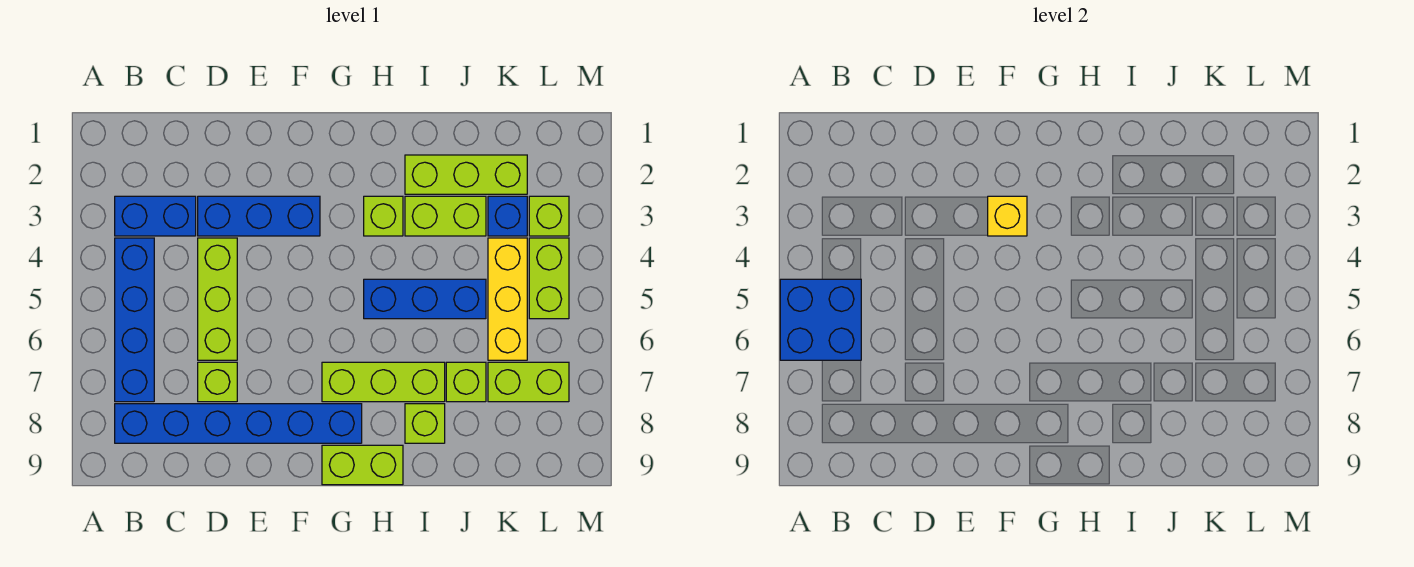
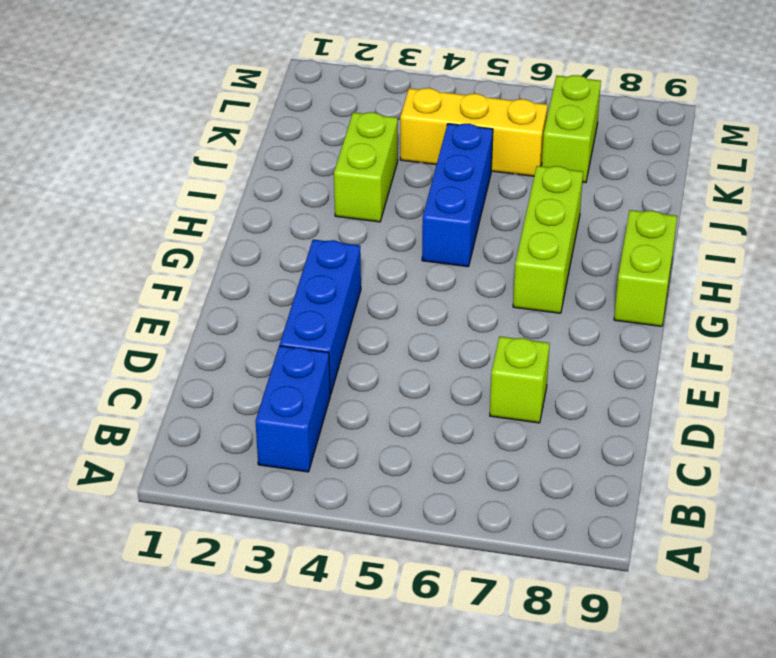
none -> blue 1x4 brick [115,238,154,402]
none -> blue 1x6 brick [115,404,362,443]
none -> lime 1x3 brick [198,238,237,360]

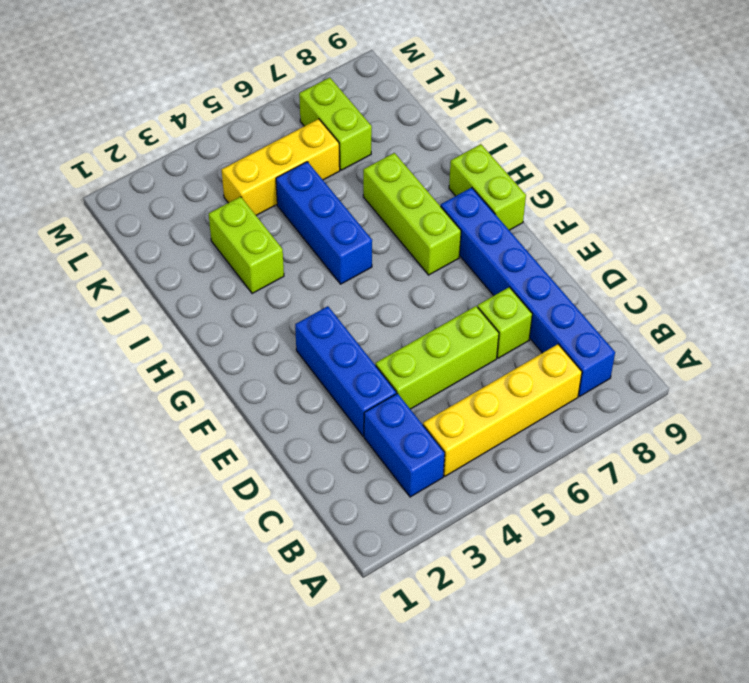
yellow 1x4 brick [423,344,582,476] -> blue 1x4 brick [115,238,154,402]
none -> lime 1x1 brick [364,196,403,236]
none -> lime 1x3 brick [405,155,527,194]
none -> lime 1x1 brick [405,404,445,443]

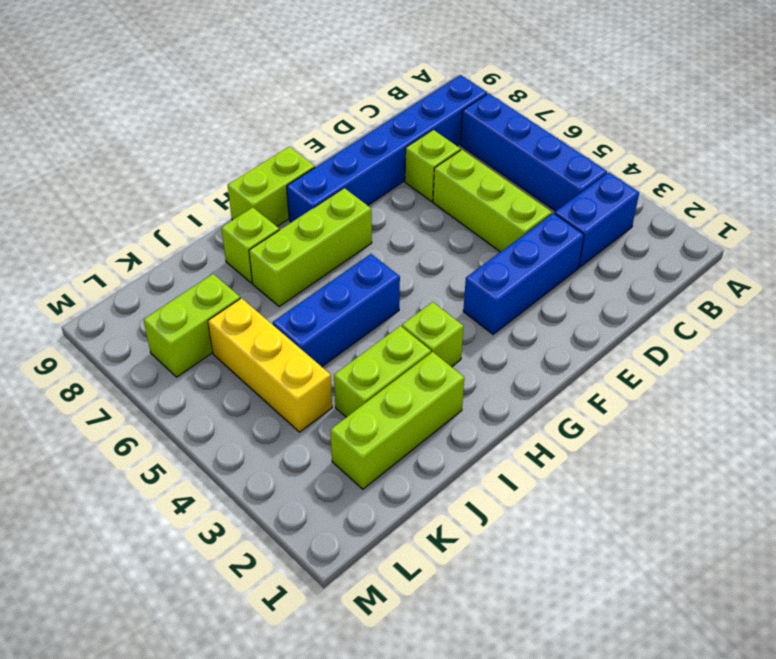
none -> lime 1x1 brick [446,362,486,402]
none -> blue 1x1 brick [488,196,527,236]
none -> lime 1x1 brick [529,196,569,236]

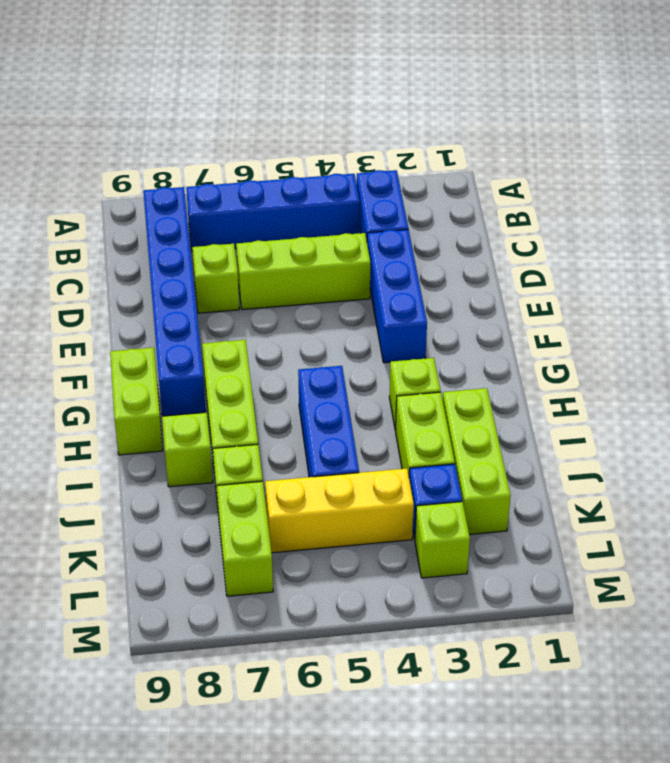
none -> lime 1x2 brick [529,238,569,319]
none -> blue 2x2 brick [780,279,861,360]
none -> yellow 1x1 brick [988,196,1027,236]

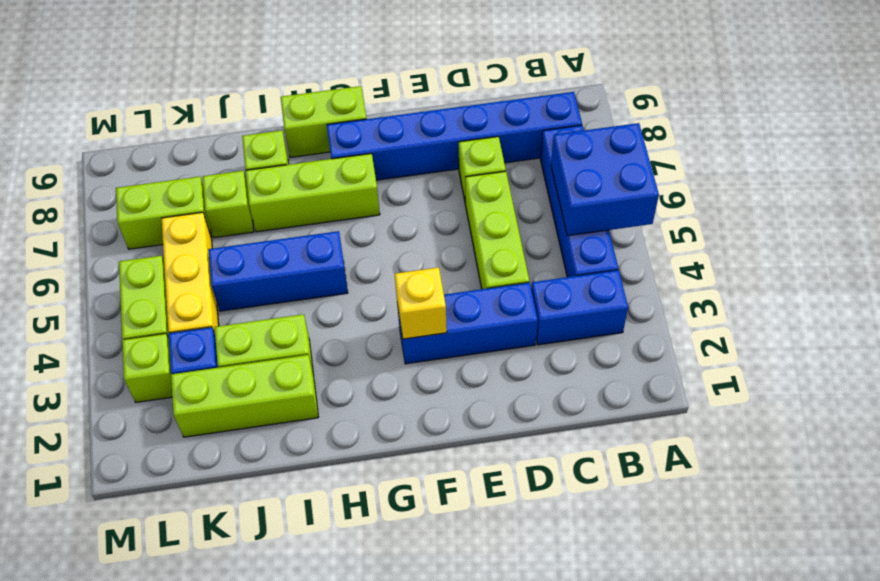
none -> lime 1x1 brick [364,196,403,236]

